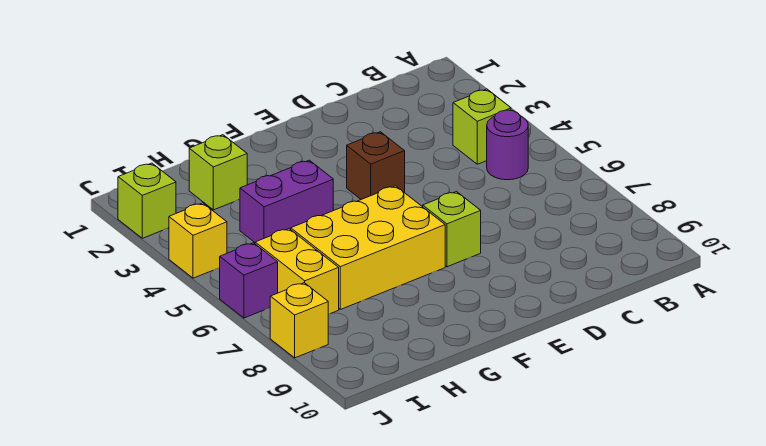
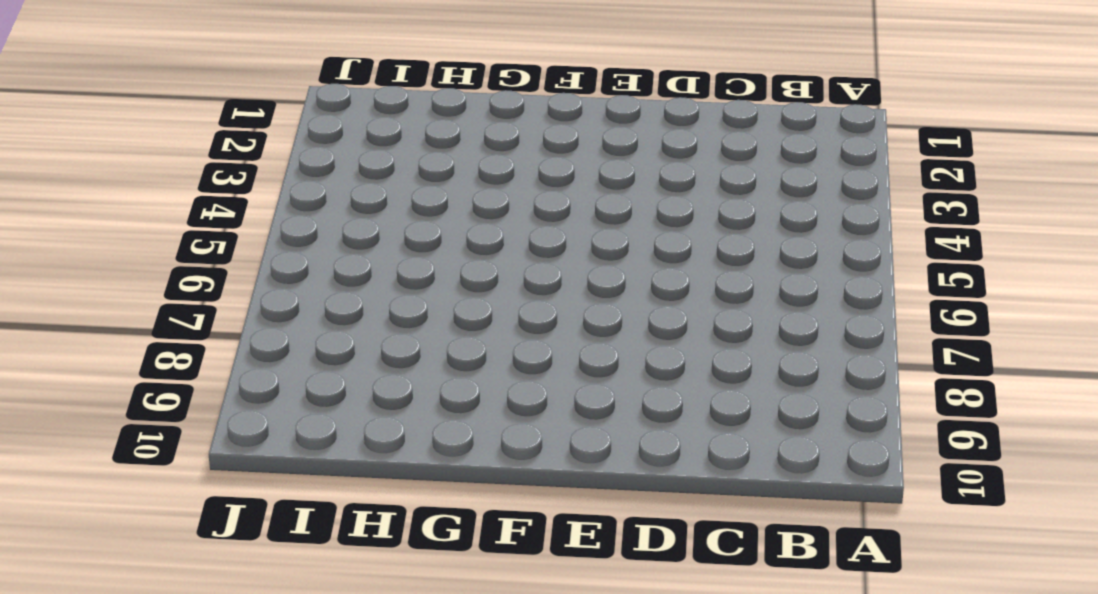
none -> lime 1x1 brick [453,89,511,164]
none -> purple 1x1 round brick [487,110,528,180]
none -> brown 1x1 brick [347,132,405,199]

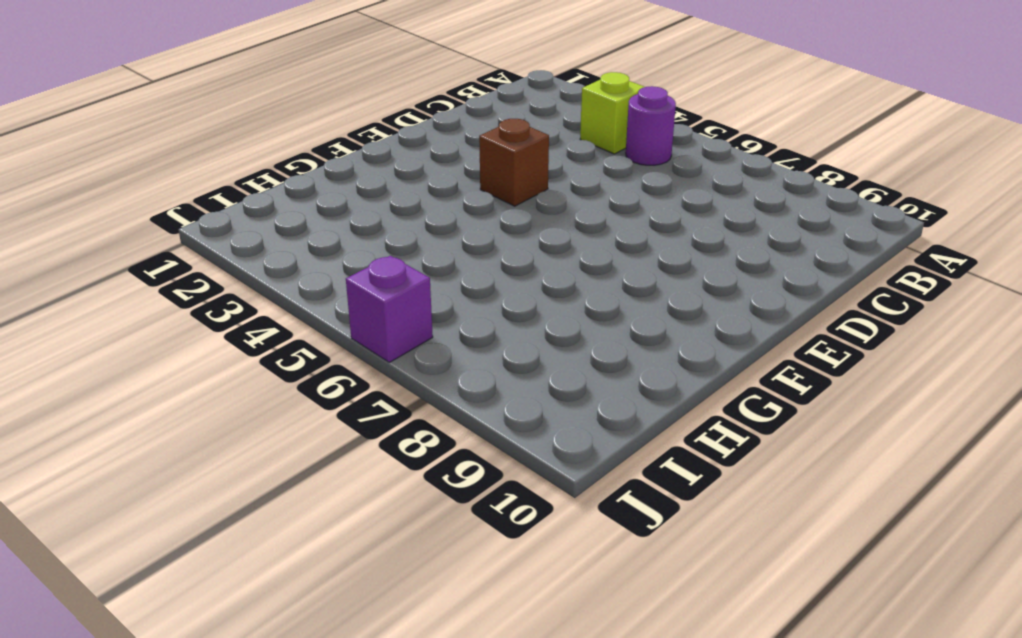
none -> lime 1x1 brick [423,192,481,267]
none -> yellow 2x3 brick [291,186,445,309]
none -> purple 1x2 brick [240,160,333,242]

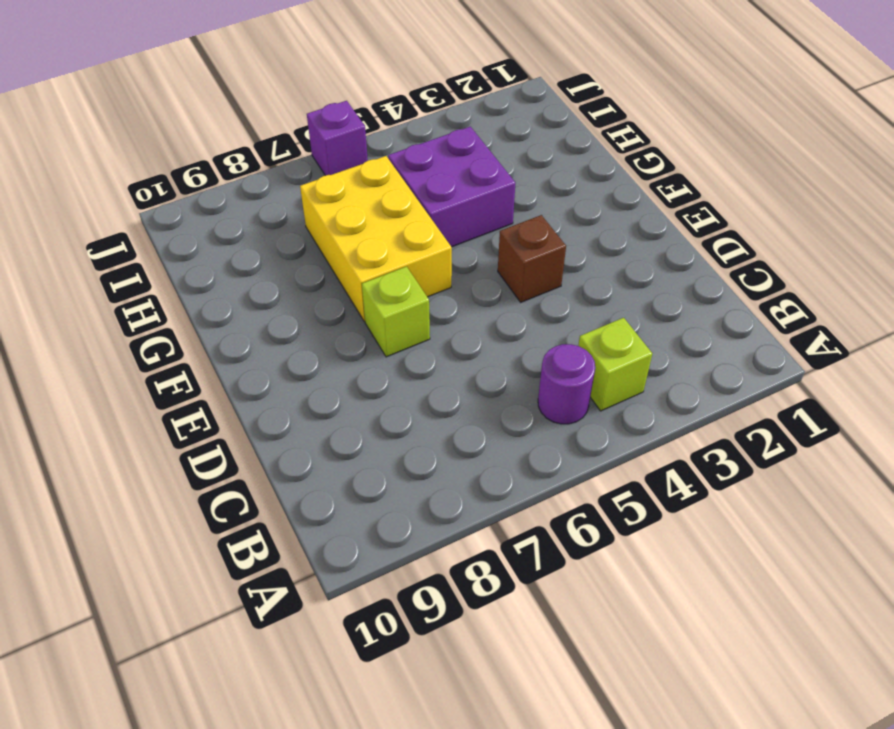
purple 2x2 brick [388,127,515,247] -> purple 1x2 brick [240,160,333,242]
none -> lime 1x1 brick [189,135,247,210]
none -> yellow 1x2 brick [255,229,339,314]
none -> lime 1x1 brick [118,163,176,238]

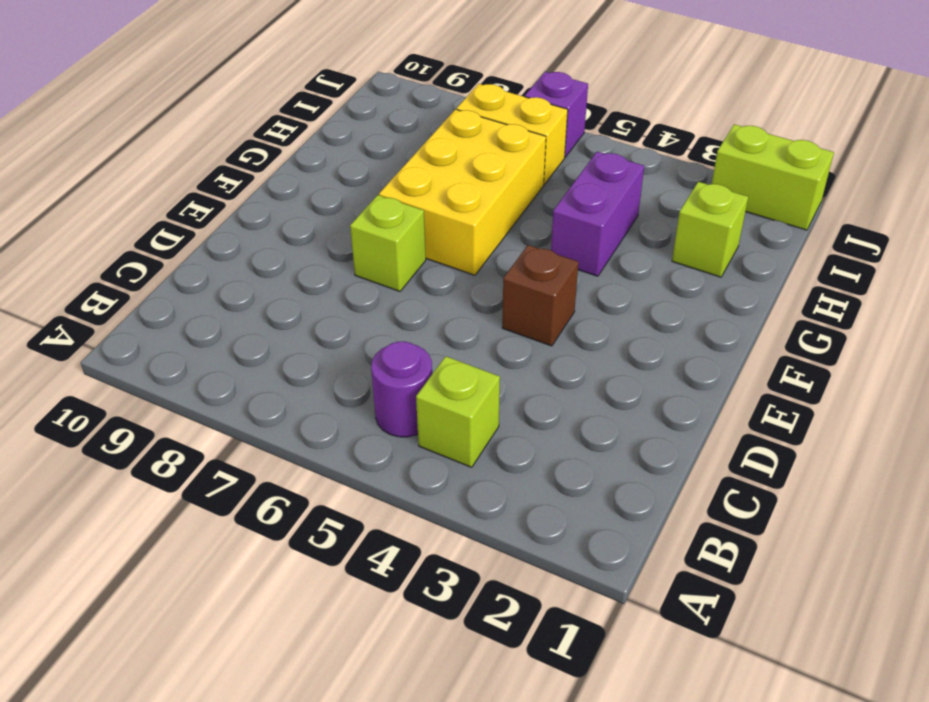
lime 1x2 brick [712,124,834,230] -> lime 1x1 brick [118,163,176,238]
none -> yellow 1x1 brick [169,203,227,278]
none -> yellow 1x1 brick [270,283,328,358]

